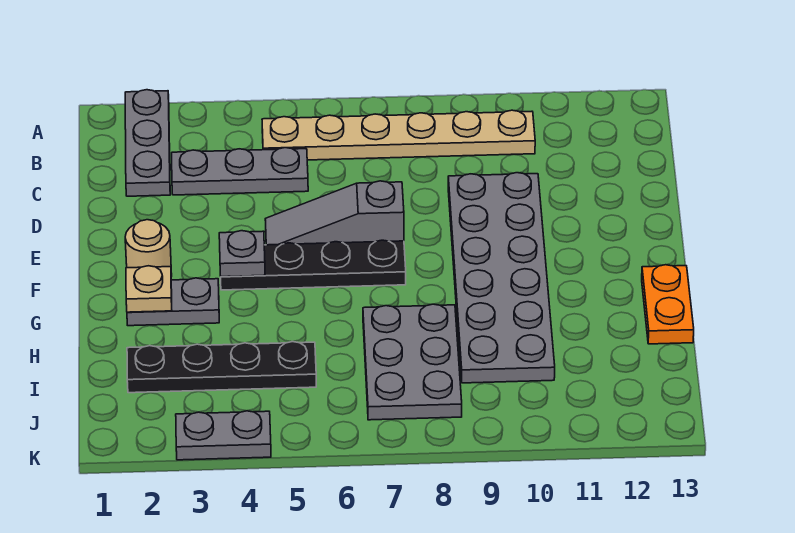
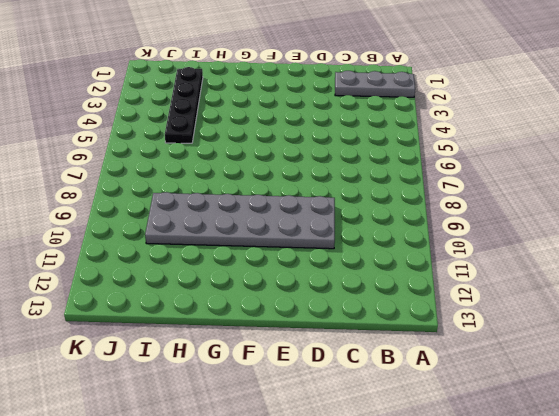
none -> tan 1x6 plate [262,110,535,160]
none -> grey 1x3 plate [172,148,308,195]
none -> grey 1x3 slope [265,181,404,245]

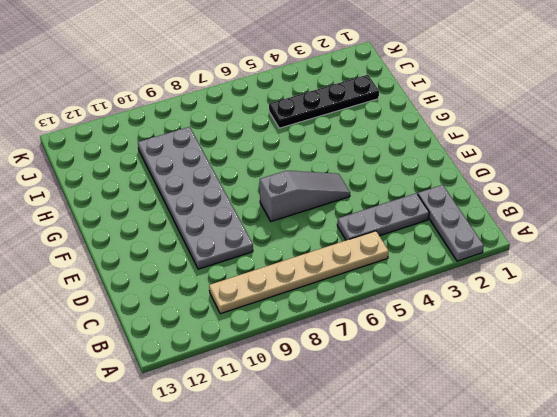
none -> tan 1x1 round brick [125,220,172,276]
none -> black 1x4 plate [221,240,406,290]
none -> grey 1x2 plate [127,278,219,326]

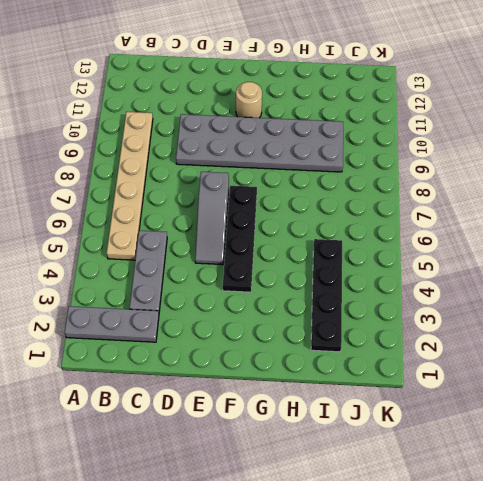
tan 1x1 round brick [236,82,262,118] -> tan 1x1 round brick moved to [125,220,172,276]
none -> grey 1x2 plate [127,278,219,326]
none -> orange 1x2 plate [642,265,694,344]
none -> grey 2x3 plate [363,304,462,420]

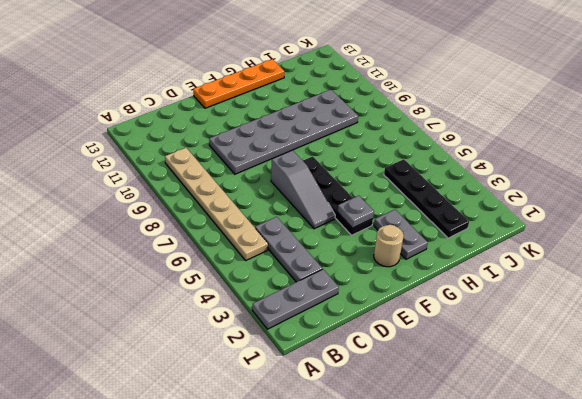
orange 1x4 plate [193,59,285,108] -> orange 1x2 plate [642,265,694,344]
none -> grey 2x3 plate [363,304,462,420]
none -> grey 1x2 plate [176,411,271,460]
none -> tan 1x1 plate [126,266,172,312]

